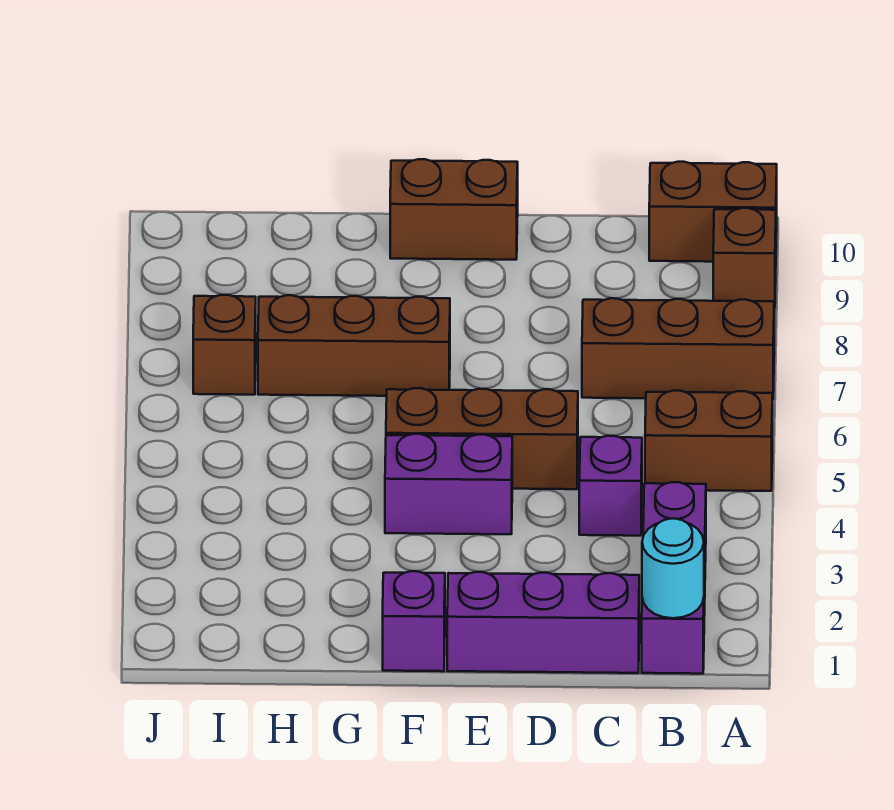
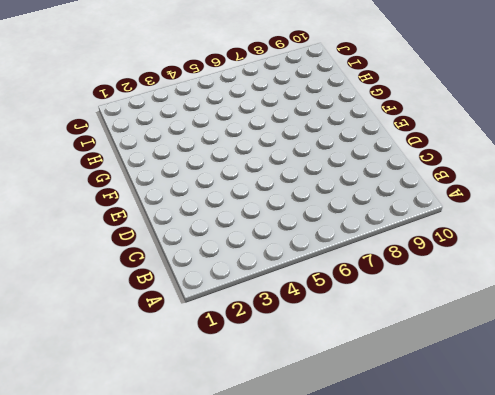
none -> brown 1x2 brick [645,391,772,491]
none -> brown 1x3 brick [582,298,774,400]
none -> brown 1x1 brick [713,208,776,308]

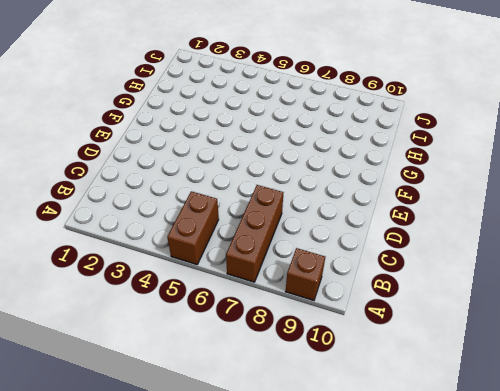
none -> brown 1x2 brick [649,162,777,262]
none -> purple 1x3 brick [642,482,706,674]
none -> purple 1x3 brick [447,572,639,673]

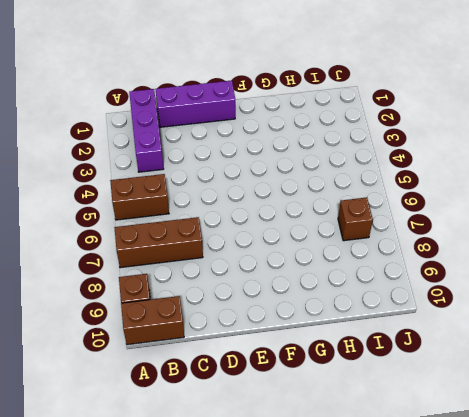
none -> purple 1x1 brick [579,436,642,536]
none -> brown 1x3 brick [386,388,578,489]
none -> purple 1x2 brick [385,434,512,534]

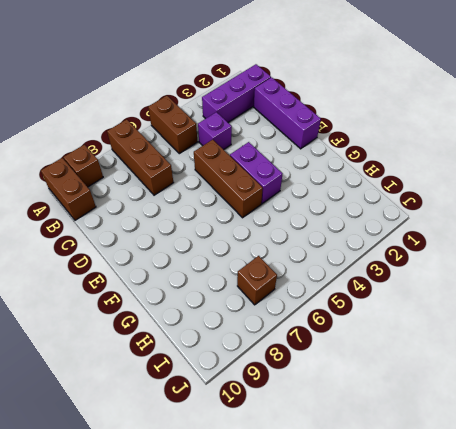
none -> brown 1x2 brick [390,159,518,260]
none -> purple 1x1 brick [383,571,445,671]
none -> brown 1x3 brick [258,295,450,396]

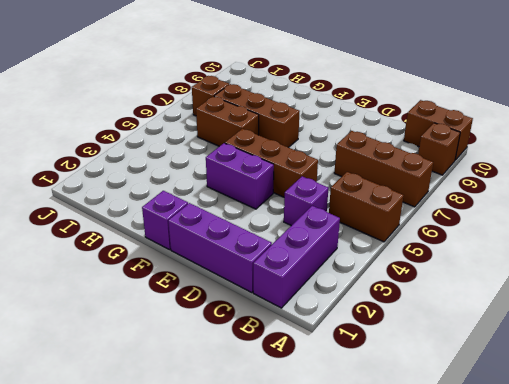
brown 1x2 brick [196,97,259,146] -> brown 1x2 brick moved to [390,159,518,260]
none -> cyan 1x1 round brick [642,519,704,618]

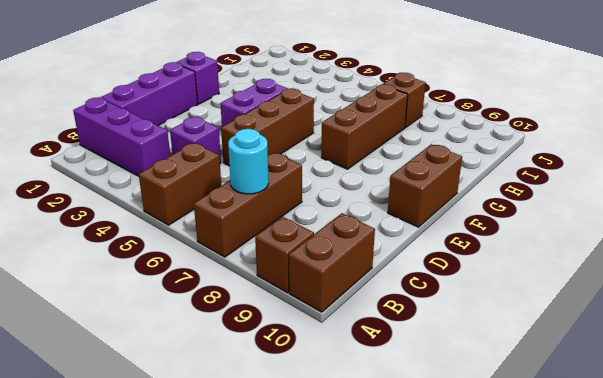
cyan 1x1 round brick [228,129,269,194] -> cyan 1x1 round brick moved to [642,519,704,618]

